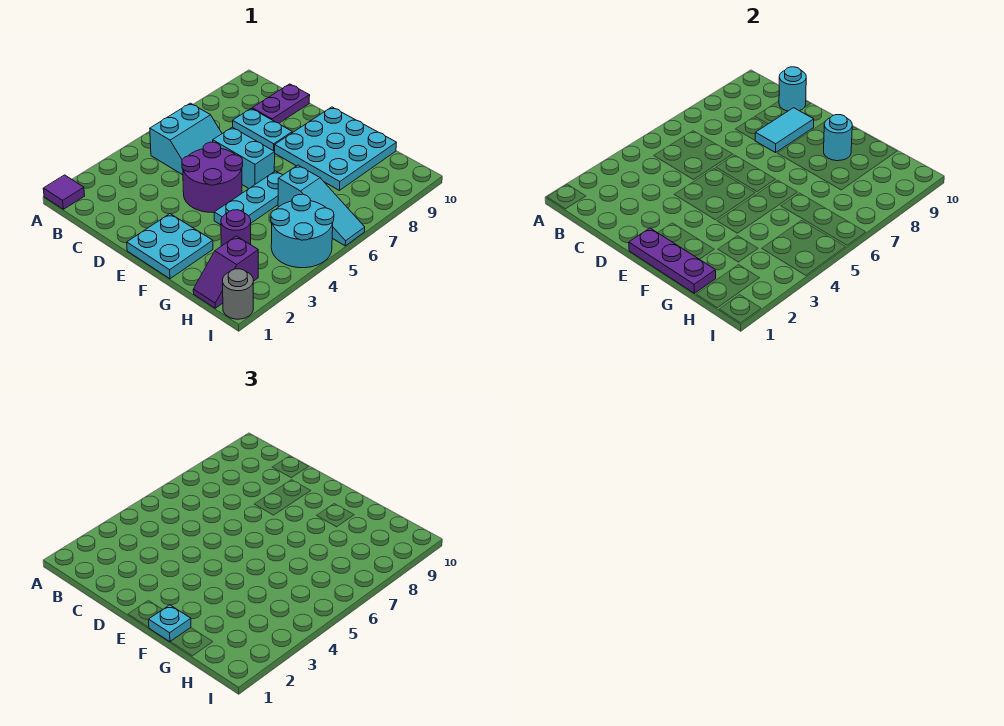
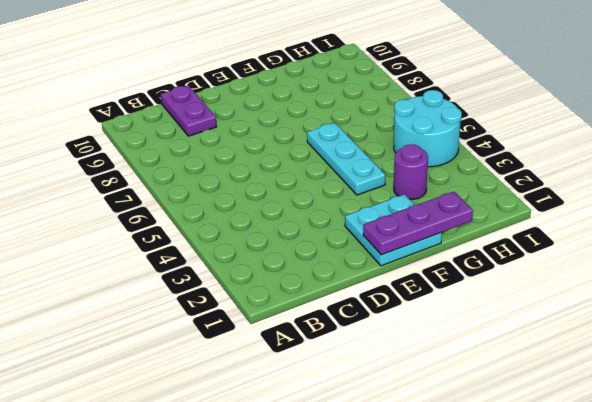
none -> purple 1x1 tile [43,175,85,209]
none -> cyan 2x2 slope [150,103,222,175]
none -> cyan 1x2 plate [233,108,292,151]

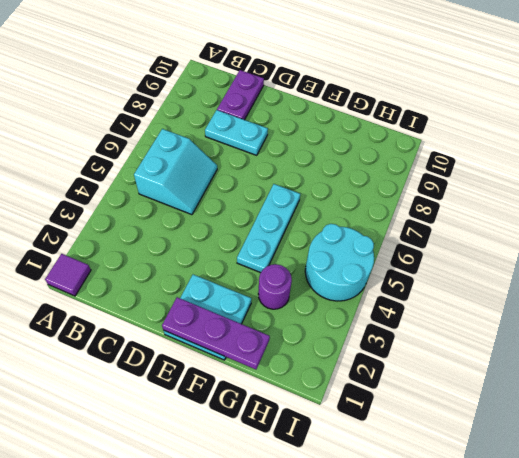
none -> purple 2x2 round brick [182,142,243,212]
none -> cyan 1x2 brick [213,127,275,188]
none -> cyan 3x3 plate [275,107,396,190]

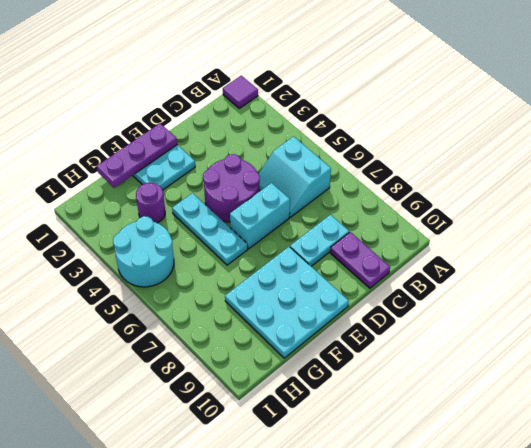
none -> cyan 1x3 slope [278,165,365,246]
none -> purple 1x2 slope [193,236,258,308]
none -> grey 1x1 round brick [223,269,253,319]

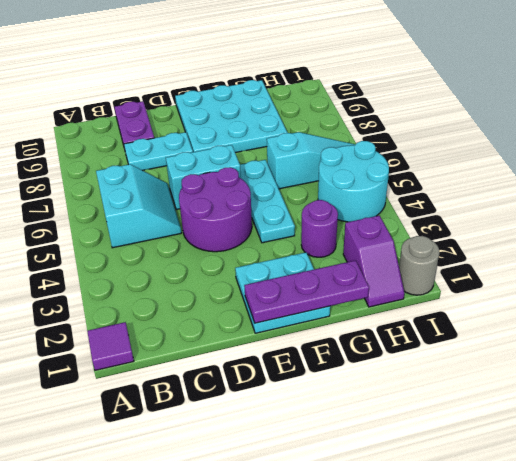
none -> cyan 1x1 round brick [779,67,806,111]
none -> cyan 1x2 tile [755,108,814,153]
none -> cyan 1x1 round brick [824,115,852,161]

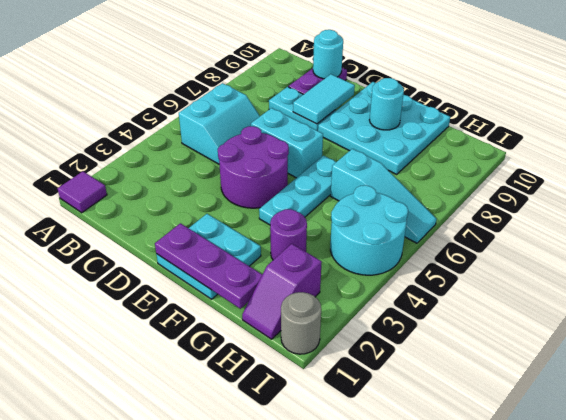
none -> cyan 1x1 plate [149,605,191,642]

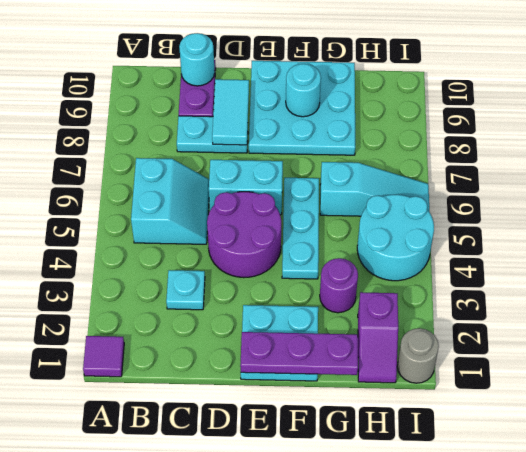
cyan 1x1 plate [166,270,205,310] -> cyan 1x1 plate moved to [149,605,191,642]

